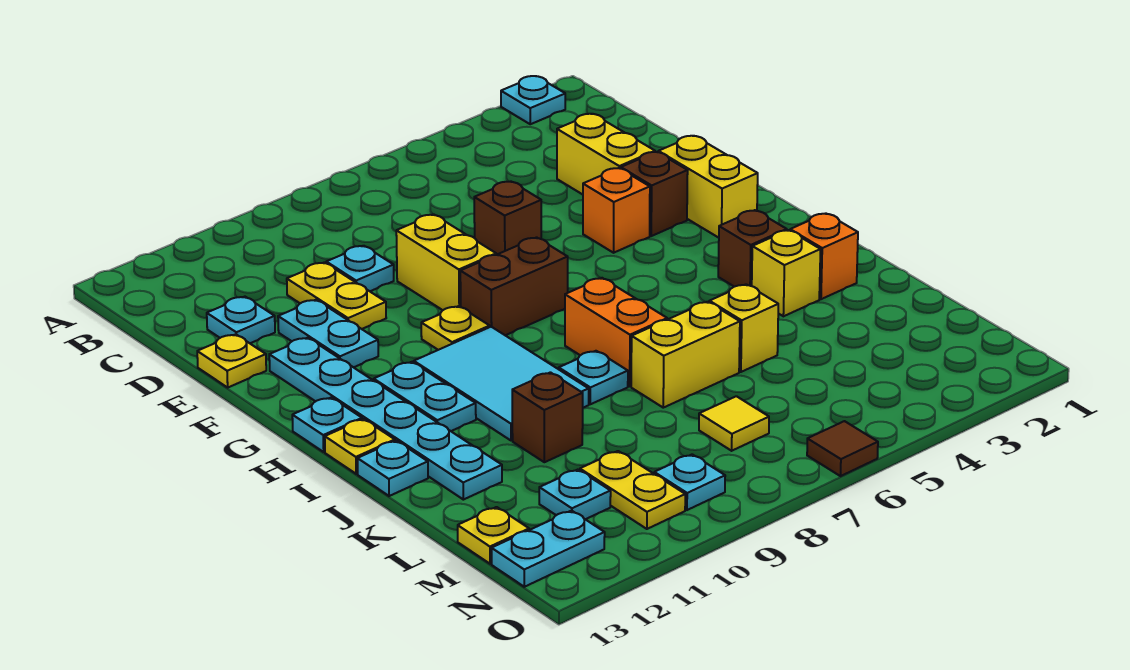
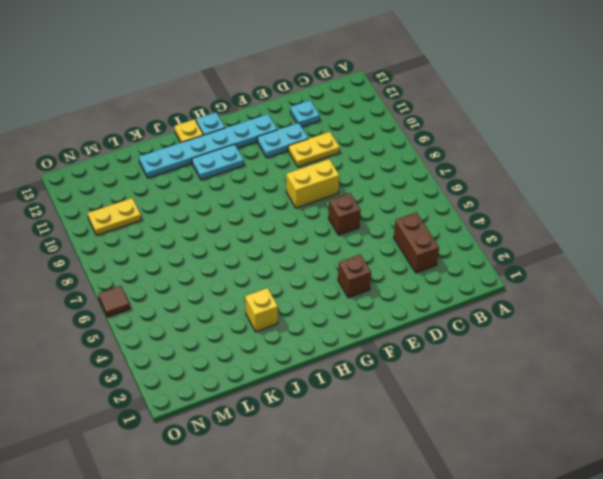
brown 1x2 brick [394,212,439,273] -> brown 1x2 brick moved to [460,237,568,335]
none -> cyan 1x1 plate [501,76,565,124]
none -> yellow 1x2 brick [557,114,655,195]
none -> cyan 1x1 plate [326,246,394,291]
none -> yellow 1x1 plate [197,334,266,387]

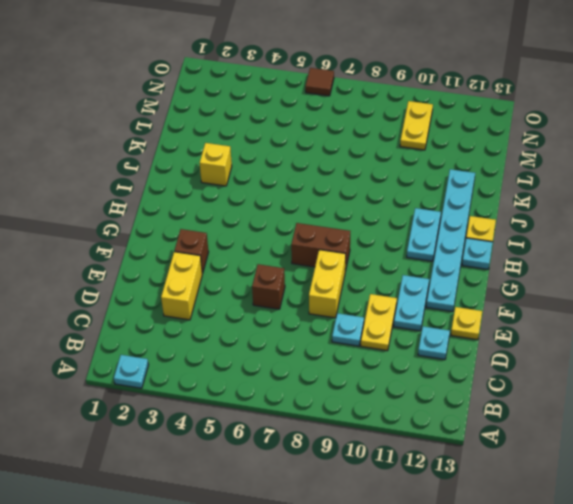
none -> yellow 1x2 brick [658,136,758,238]
none -> orange 1x1 brick [583,168,650,253]
none -> yellow 1x1 plate [421,306,490,350]
none -> cyan 2x3 tile [414,327,589,440]

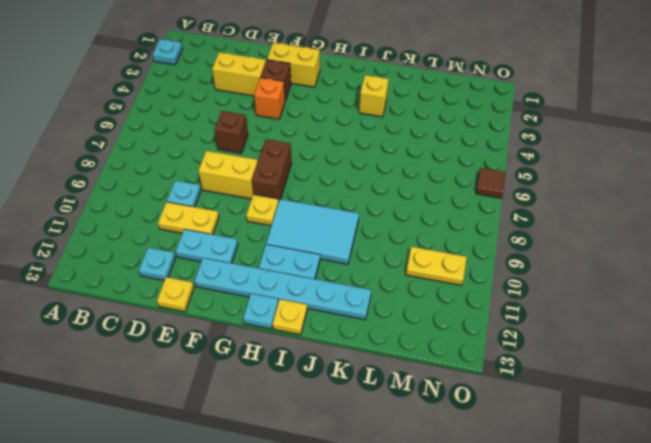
none -> brown 1x1 brick [718,210,787,287]
none -> orange 1x2 brick [565,278,667,386]
none -> orange 1x1 brick [790,214,858,299]
none -> cyan 1x1 plate [559,351,628,404]

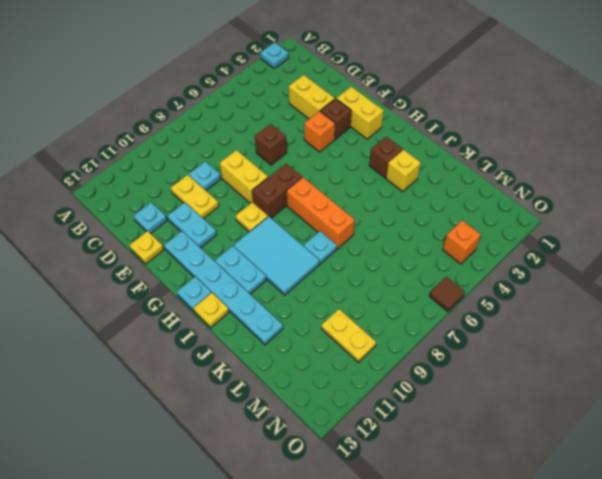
orange 1x3 brick [286,177,355,249] -> orange 1x2 brick [565,278,667,386]
orange 1x1 brick [443,220,481,264] -> orange 1x1 brick moved to [790,214,858,299]
none -> cyan 1x1 plate [357,441,428,496]
none -> yellow 1x1 brick [709,284,778,372]
none -> yellow 1x2 brick [631,302,740,408]
none -> brown 1x1 brick [512,372,583,462]

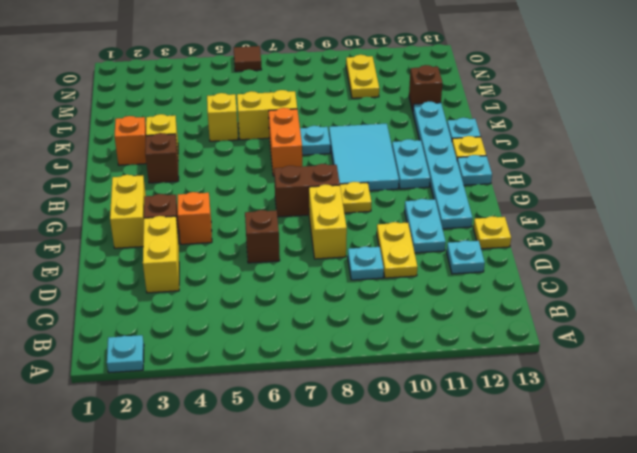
brown 1x1 brick [409,65,442,111] -> brown 1x1 brick moved to [512,372,583,462]
none -> yellow 1x1 tile [699,396,769,451]
none -> cyan 1x1 plate [539,470,611,519]
none -> yellow 1x1 plate [458,507,529,564]
none -> cyan 1x1 plate [654,454,725,510]

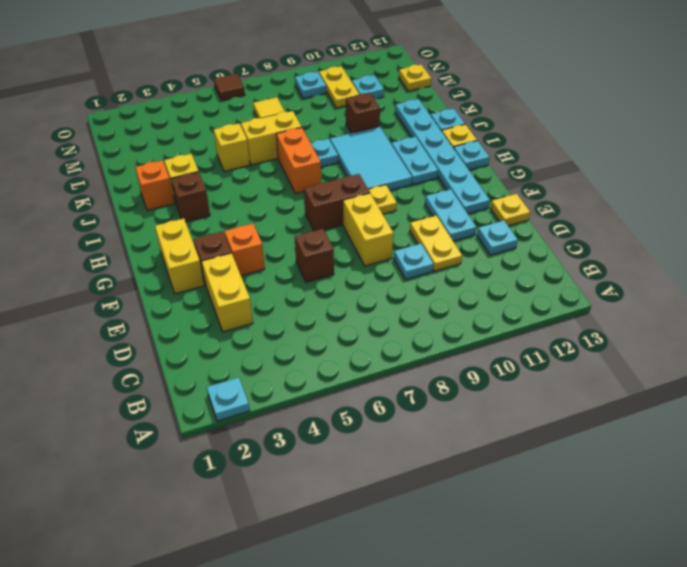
none -> cyan 1x2 plate [492,511,605,587]

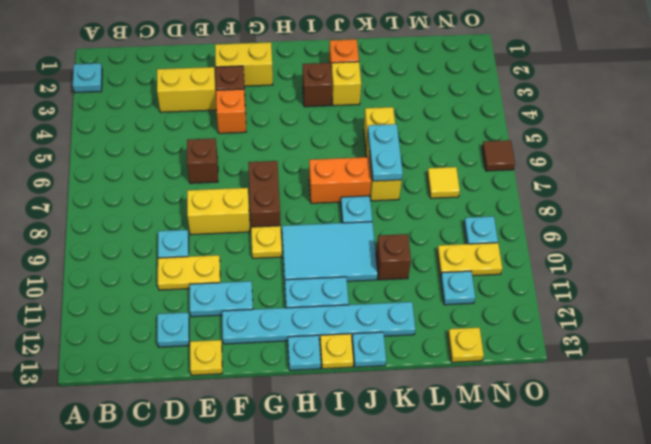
cyan 1x2 plate [368,124,403,181] -> cyan 1x2 plate moved to [492,511,605,587]

